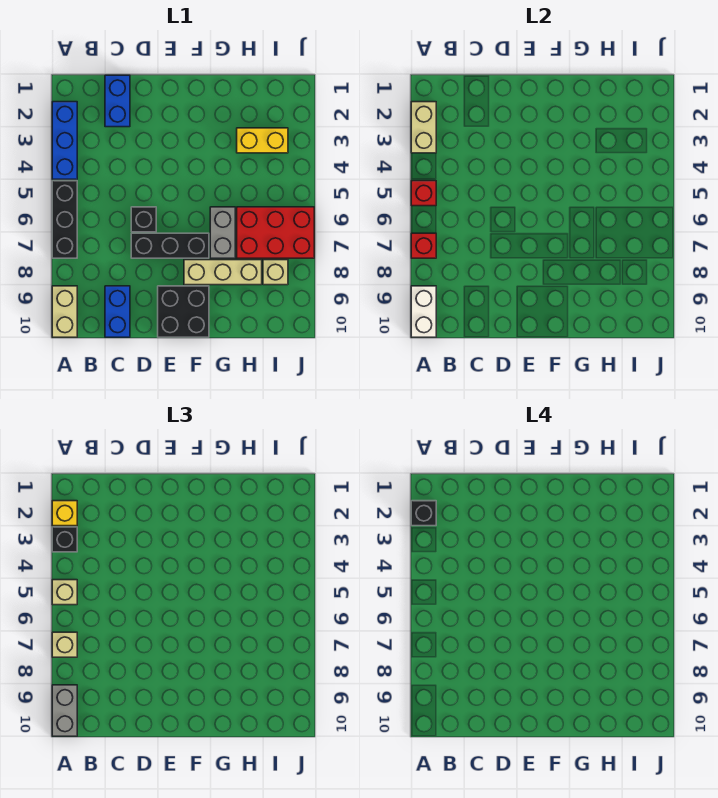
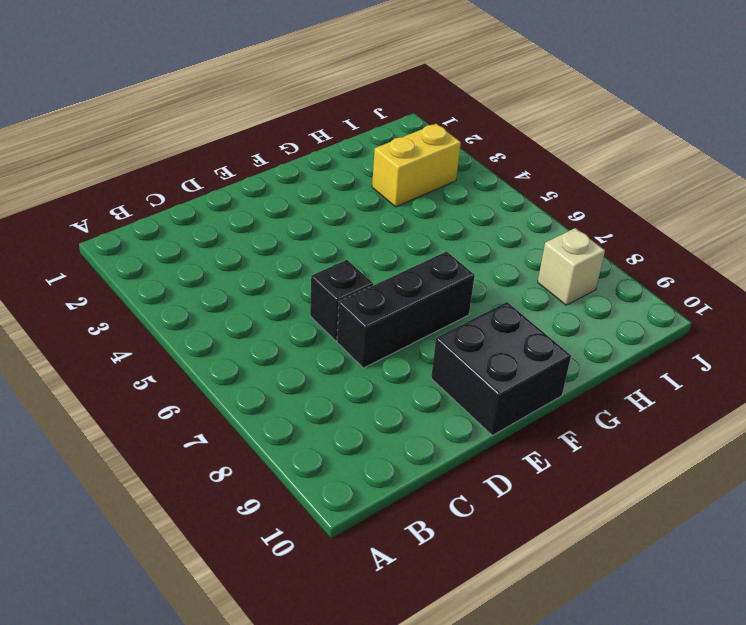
none -> blue 1x3 brick [52,102,77,179]
none -> black 1x3 brick [52,181,77,258]
none -> tan 1x2 brick [52,286,77,337]

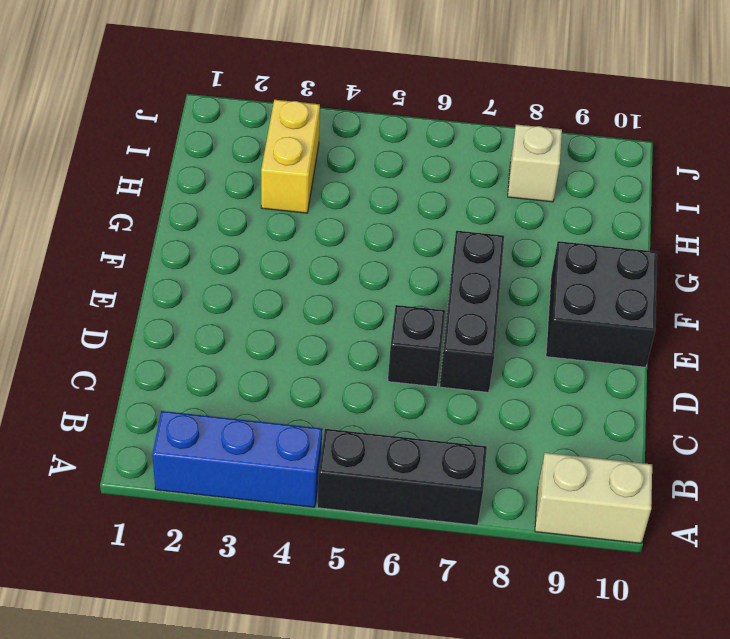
none -> blue 1x2 brick [105,75,130,127]
none -> blue 1x2 brick [105,286,130,337]
none -> tan 1x3 brick [184,260,262,285]

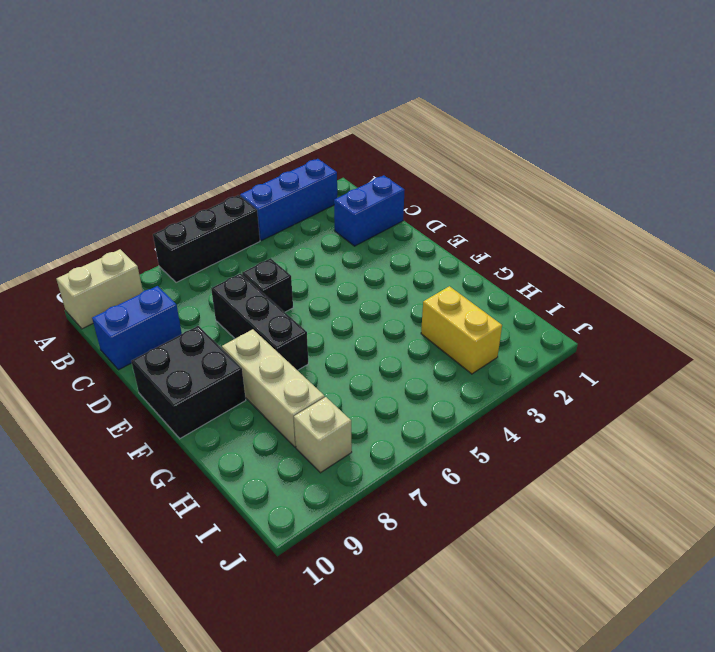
none -> grey 1x2 brick [210,207,235,258]
none -> red 2x3 brick [237,207,314,258]
none -> tan 1x2 brick [411,102,436,153]

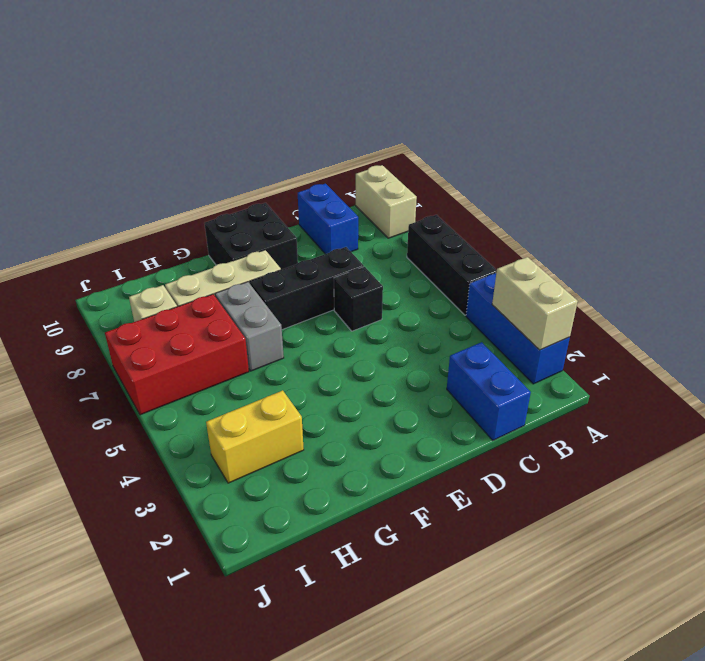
none -> red 1x1 brick [411,181,436,206]
none -> red 1x1 brick [411,233,436,258]
none -> white 1x2 brick [411,286,436,337]

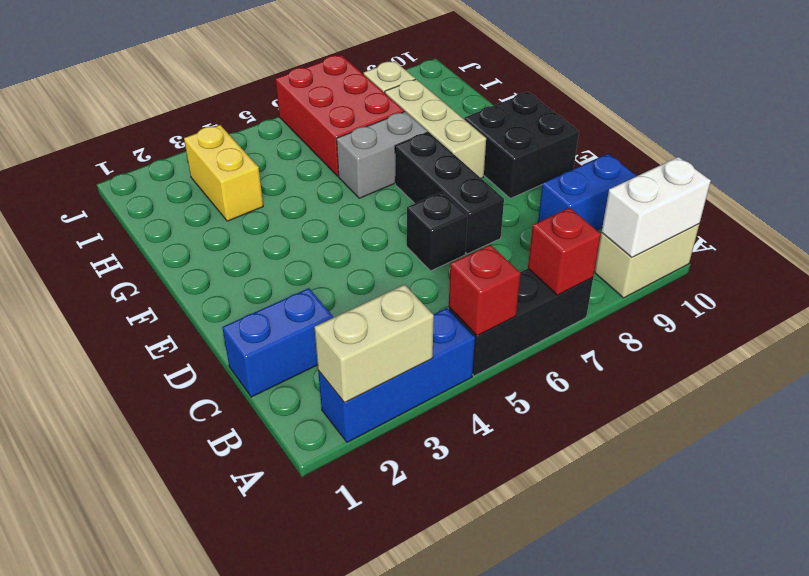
none -> yellow 1x1 brick [52,501,77,526]
none -> black 1x1 brick [52,527,77,552]
none -> tan 1x1 brick [52,580,77,605]

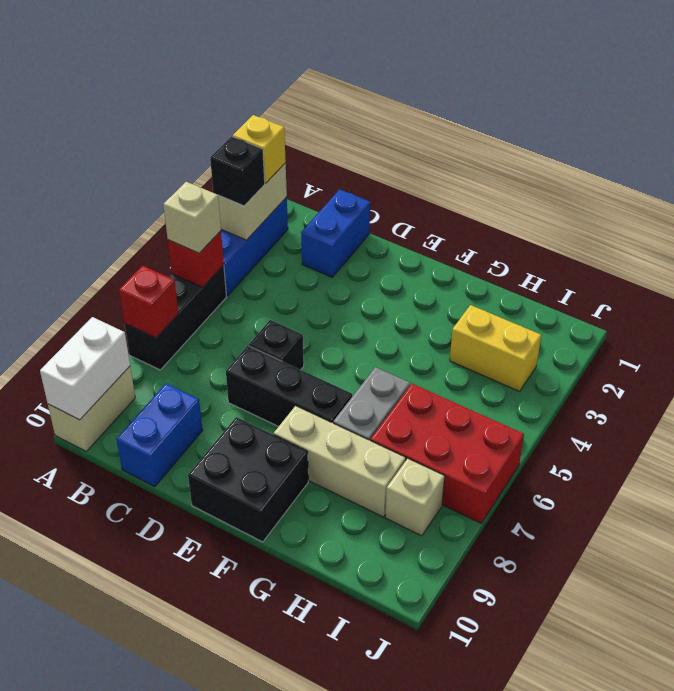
none -> tan 1x1 brick [52,632,77,657]
none -> grey 1x2 brick [52,685,77,736]
none -> black 1x1 brick [411,501,436,526]

